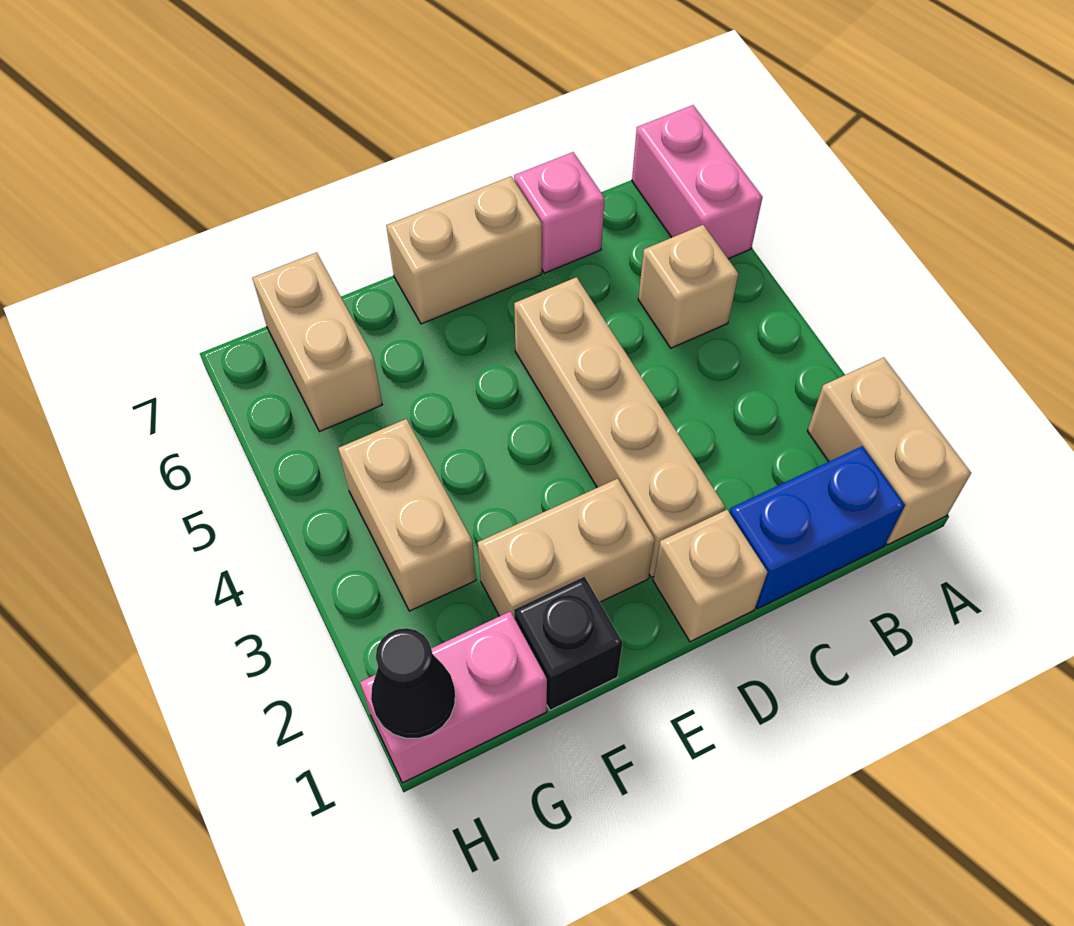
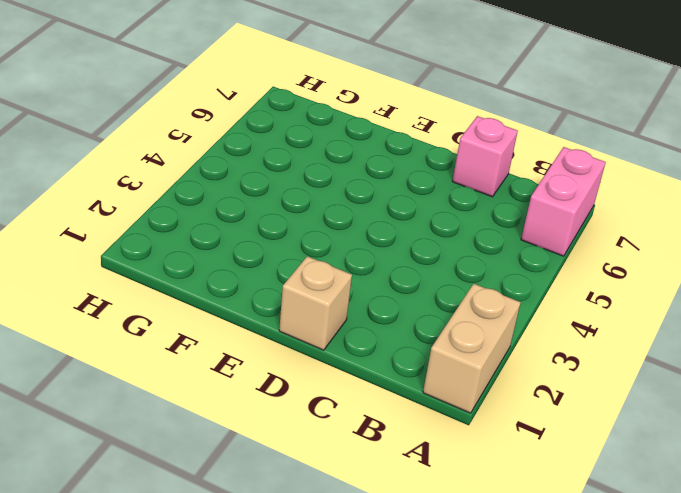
none -> blue 1x2 brick [729,446,905,609]
none -> tan 1x1 brick [638,225,738,348]
none -> tan 1x4 brick [514,277,725,578]

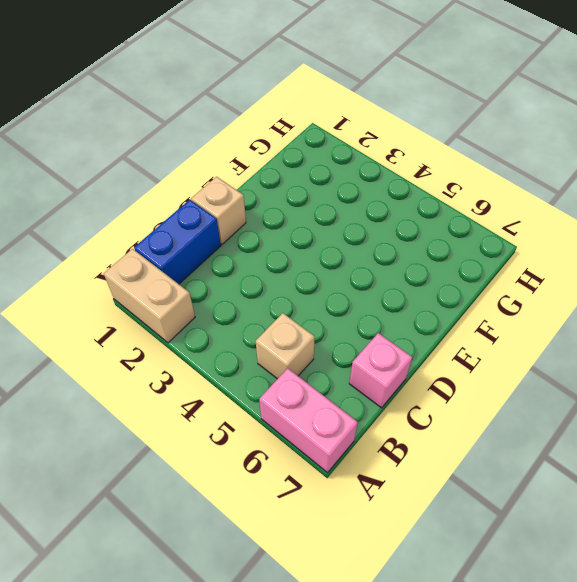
none -> tan 1x4 brick [514,277,725,578]
none -> tan 1x2 brick [386,177,542,324]
none -> tan 1x2 brick [478,479,655,617]

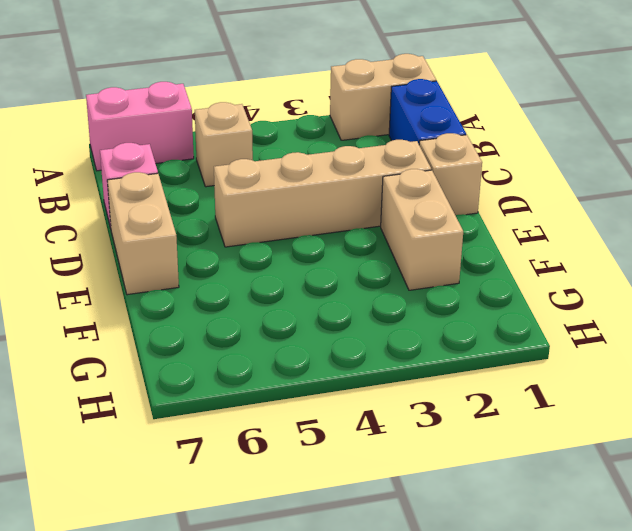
none -> black 1x1 brick [514,577,622,710]
none -> pink 1x2 brick [360,612,547,783]
none -> tan 1x2 brick [338,419,476,611]

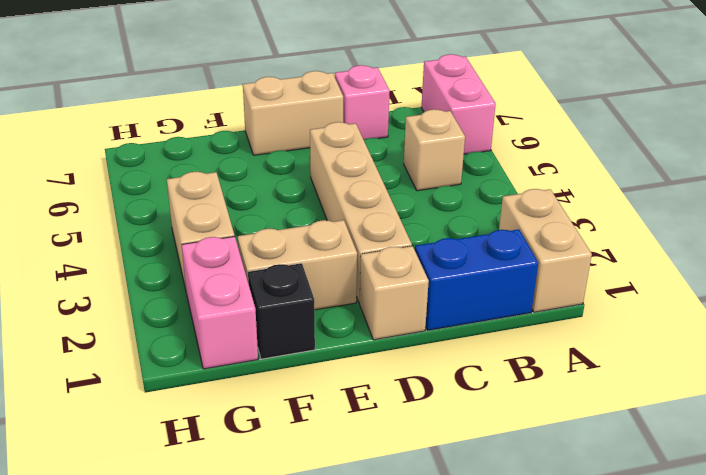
pink 1x2 brick [182,236,258,369] -> pink 1x2 brick turned to [360,612,547,783]
none -> tan 1x2 brick [252,253,382,432]
none -> black 1x1 cone [371,628,455,738]

